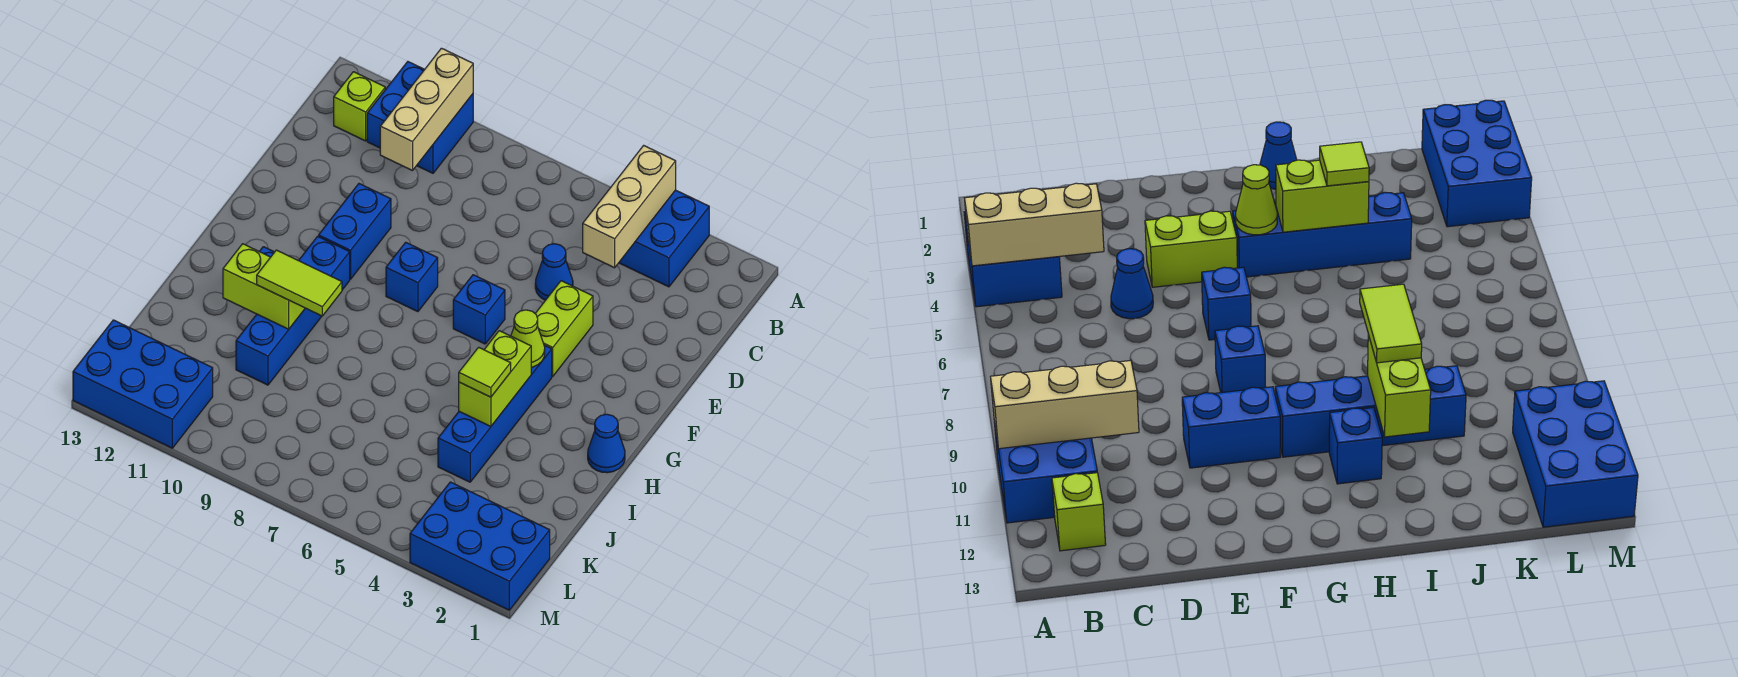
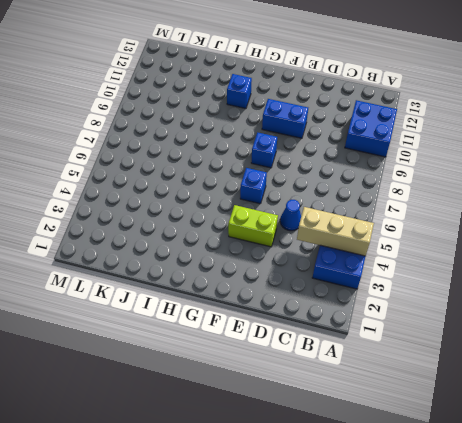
none -> lime 1x1 brick [334,72,385,141]
none -> blue 1x4 brick [438,345,552,482]
none -> blue 1x4 brick [236,236,350,385]

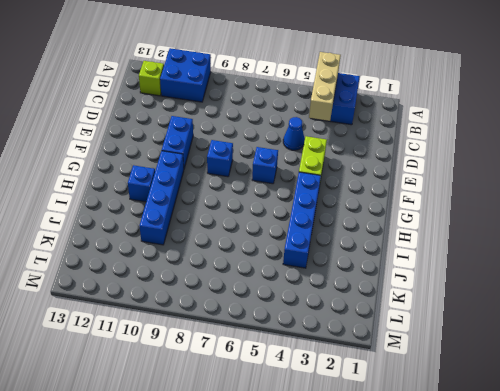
none -> blue 1x1 cone [588,414,625,473]
none -> blue 2x3 brick [410,482,550,610]
none -> blue 2x3 brick [73,320,213,448]

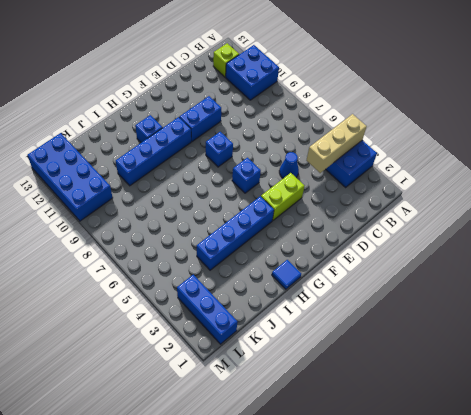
blue 1x1 tile [272,260,301,289] -> blue 1x1 cone [588,414,625,473]
blue 1x3 brick [177,275,237,344] -> blue 2x3 brick [410,482,550,610]
blue 2x4 brick [28,133,113,221] -> blue 2x3 brick [73,320,213,448]
none -> tan 1x3 brick [380,48,473,171]
none -> lime 1x1 cone [511,310,545,367]
none -> lime 1x2 brick [459,331,531,426]

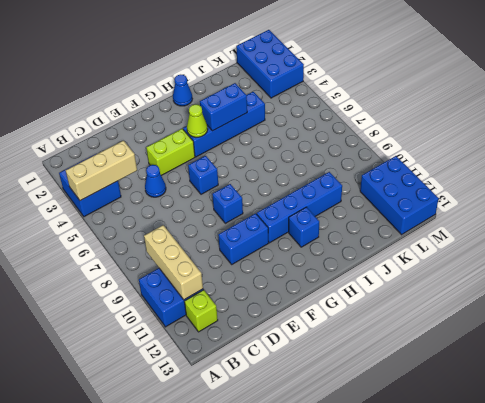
tan 1x3 brick [144,225,203,300] -> tan 1x3 brick turned to [380,48,473,171]
blue 1x2 brick [200,83,247,131] -> lime 1x2 brick [459,331,531,426]
none -> lime 1x2 brick [223,244,305,329]
none -> lime 1x1 tile [459,347,511,397]
none -> lime 1x2 tile [257,250,342,316]

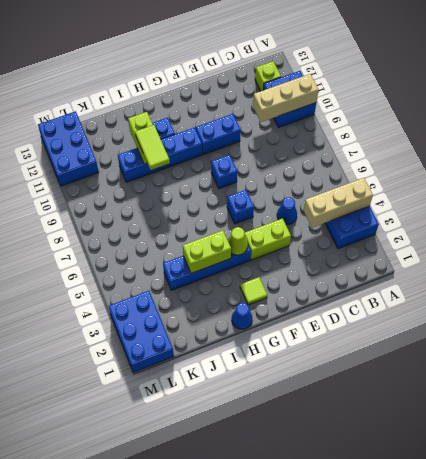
lime 1x1 tile [240,277,267,305] -> lime 1x1 tile moved to [459,347,511,397]

